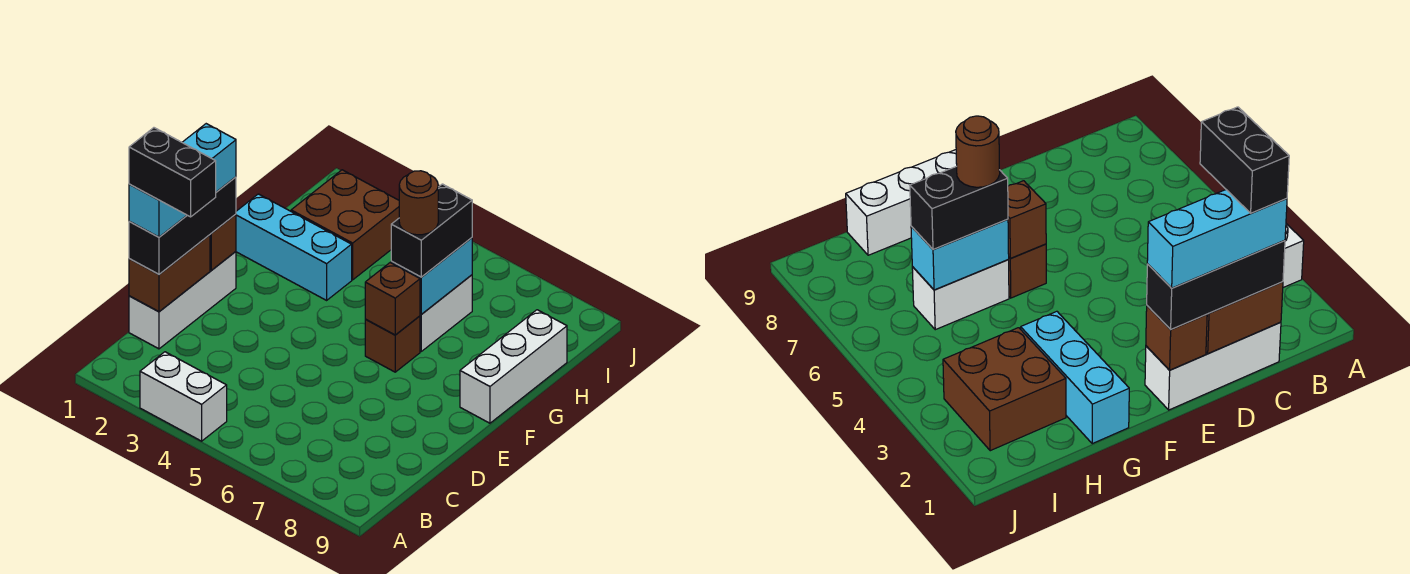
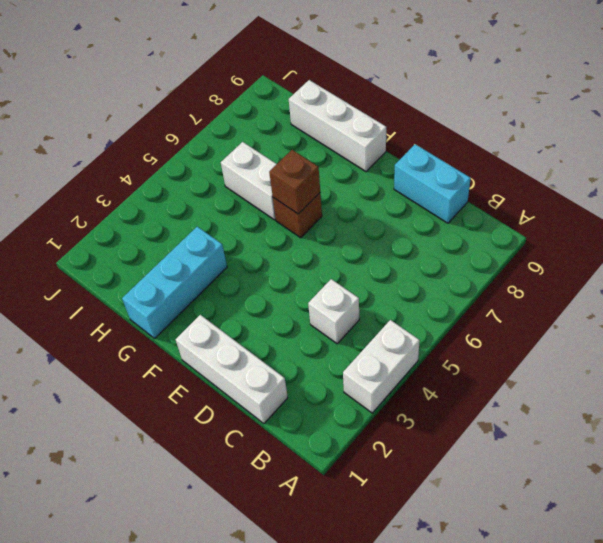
white 1x1 brick [308,279,359,344] -> none
cyan 1x2 brick [394,144,471,223] -> cyan 1x2 brick moved to [391,238,472,314]
none -> brown 2x2 brick [291,170,399,280]
none -> brown 1x2 brick [129,235,210,312]
none -> brown 1x1 brick [210,214,236,270]

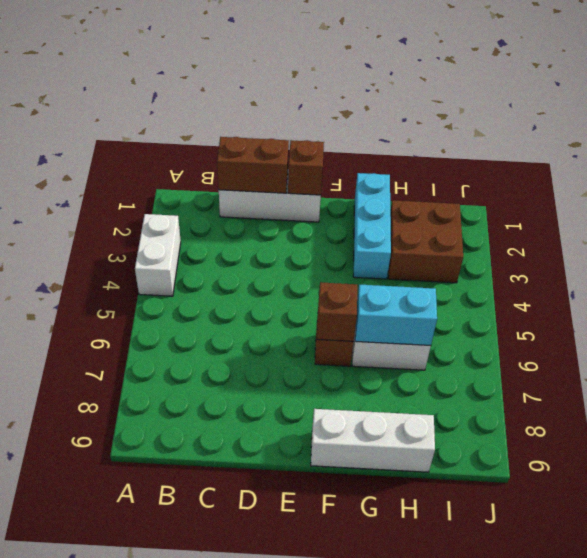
none -> black 1x3 brick [129,177,236,274]
none -> black 1x2 brick [391,184,472,277]
none -> cyan 1x3 brick [129,124,236,237]

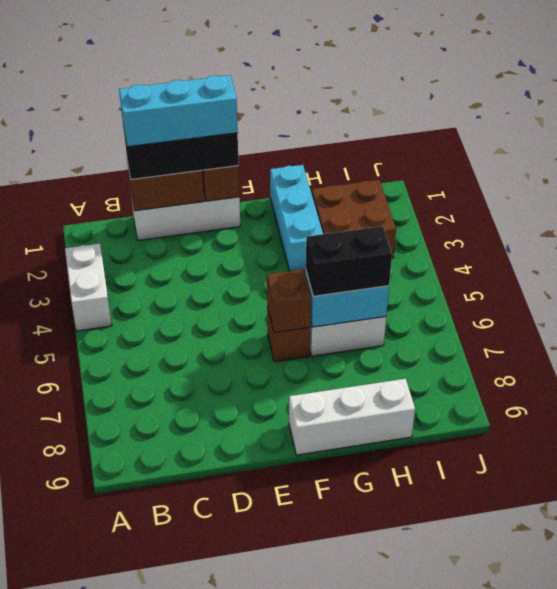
none -> brown 1x1 round brick [399,171,438,235]
none -> black 1x2 brick [129,128,216,217]

